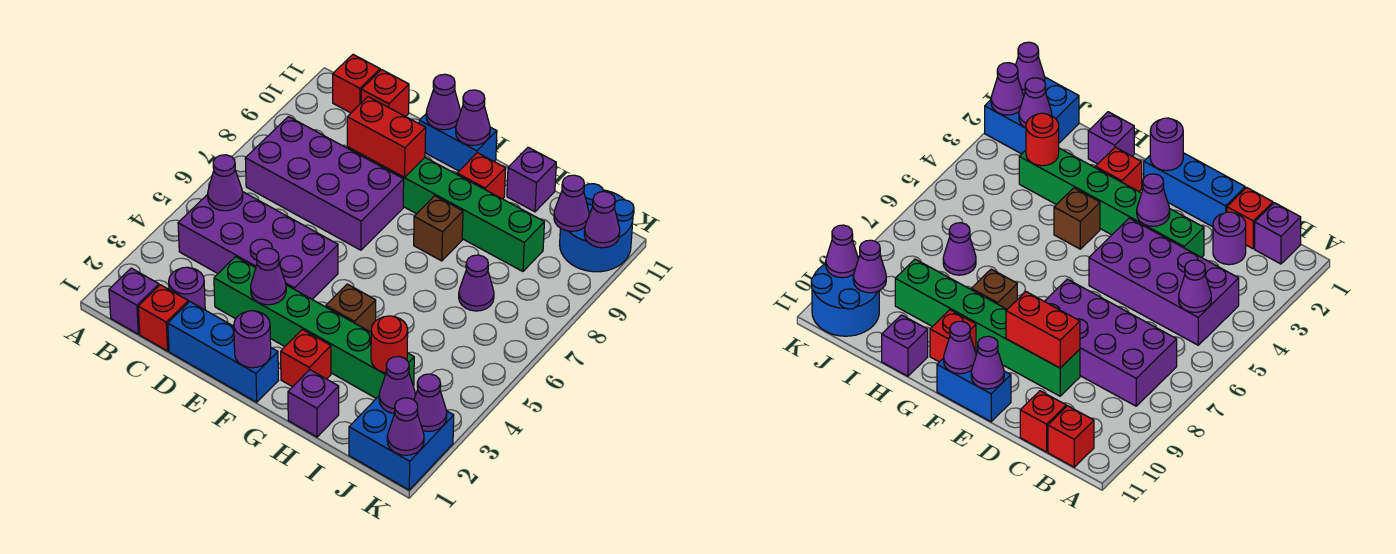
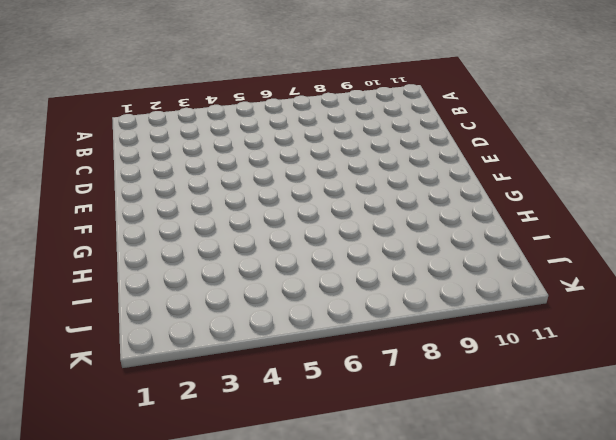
none -> purple 1x1 brick [109,268,159,334]
none -> purple 2x4 brick [178,192,338,299]
none -> purple 2x4 brick [245,117,404,250]
none -> red 1x1 brick [333,55,380,113]

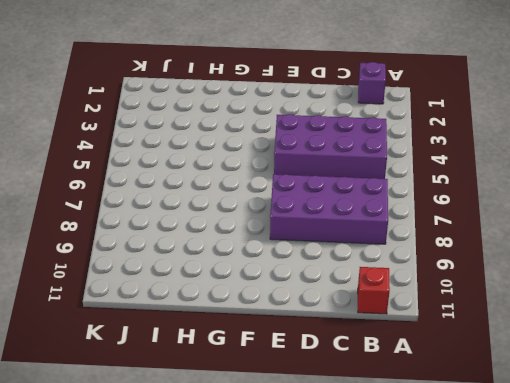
none -> red 1x1 brick [138,285,188,351]
none -> purple 1x1 round brick [169,267,205,310]
none -> red 1x1 brick [361,70,409,117]
none -> blue 1x3 brick [168,302,278,402]

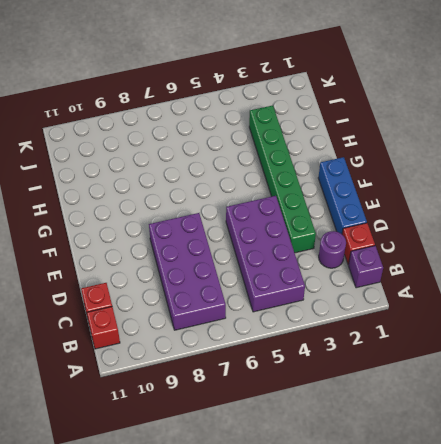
none -> green 1x6 brick [347,147,544,272]
none -> blue 1x2 brick [419,114,497,171]
none -> red 1x1 brick [281,329,331,387]
none -> brown 1x1 brick [326,284,376,332]

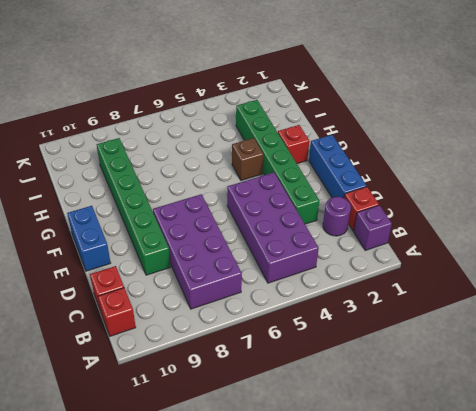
none -> brown 1x1 brick [414,196,463,261]
none -> red 1x1 brick [457,153,506,199]
none -> purple 1x1 brick [288,370,339,437]
none -> purple 1x1 brick [507,147,556,212]

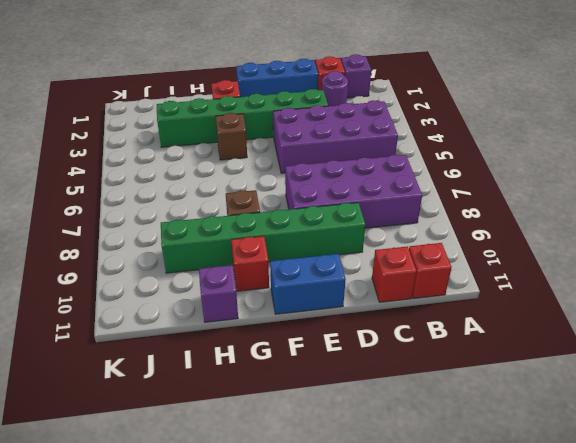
none -> purple 1x1 brick [288,370,339,437]
none -> purple 1x1 cone [459,255,494,311]
none -> blue 2x2 brick [349,393,454,490]
none -> blue 2x2 round brick [560,184,634,272]

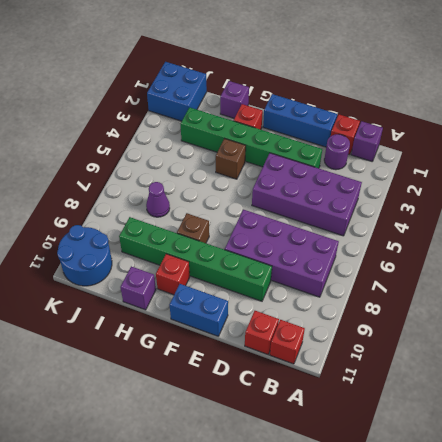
none -> purple 1x1 cone [208,155,243,211]
none -> red 1x2 brick [347,97,426,177]
none -> purple 1x1 cone [251,248,286,305]
none -> purple 1x1 cone [426,74,461,130]

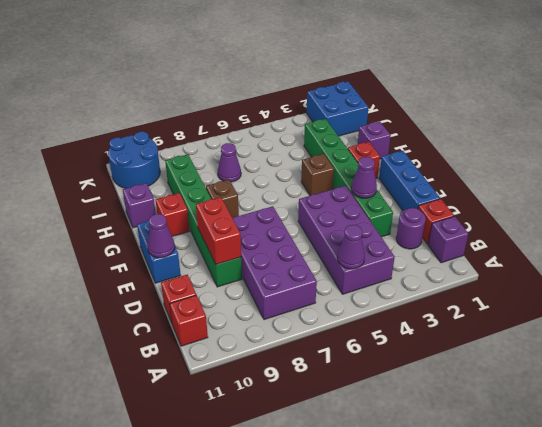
none -> purple 1x1 round brick [234,311,271,368]
none -> purple 1x1 cone [456,90,490,145]
none -> red 1x1 round brick [371,316,408,373]
none -> purple 1x1 cone [379,357,416,414]

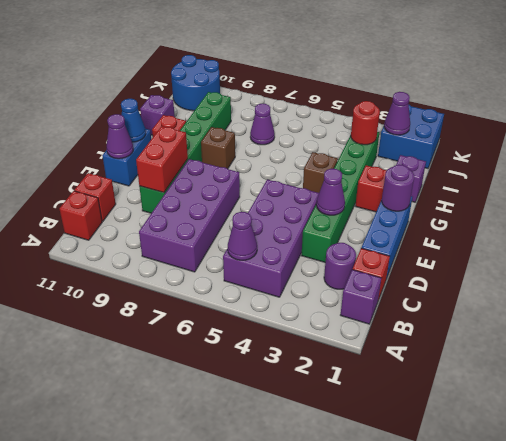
blue 1x1 cone [121,99,146,142] -> purple 1x1 cone [456,90,490,145]
none -> purple 1x1 cone [554,175,589,231]
none -> purple 1x1 cone [387,398,424,455]
none -> purple 1x1 cone [414,374,447,431]
none -> purple 1x1 cone [584,192,620,248]

